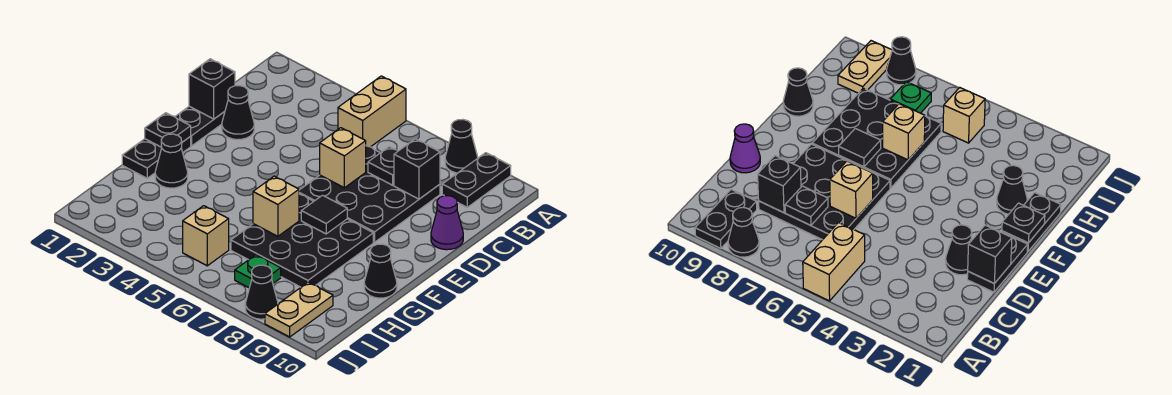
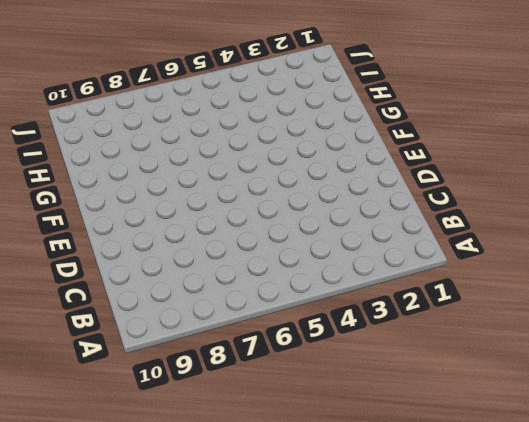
none -> tan 1x2 brick [338,76,406,147]
none -> black 1x1 cone [445,120,478,173]
none -> black 1x2 plate [442,153,511,207]

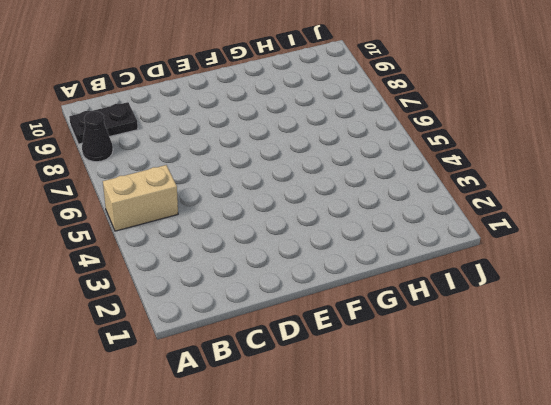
none -> black 3x3 plate [299,145,440,242]
none -> black 1x2 plate [175,106,225,146]
none -> black 1x1 cone [222,86,254,140]

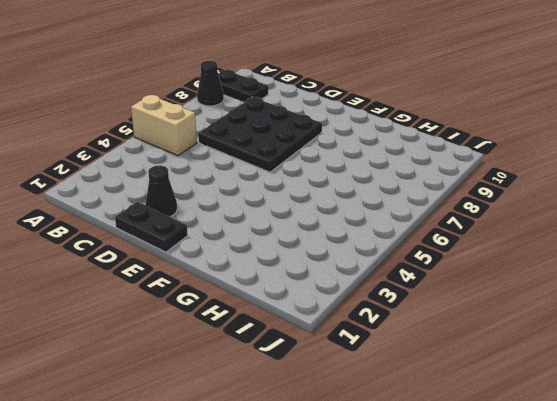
none -> purple 1x1 cone [431,196,463,250]
none -> black 1x2 plate [122,137,191,178]
none -> black 3x3 plate [231,194,373,287]

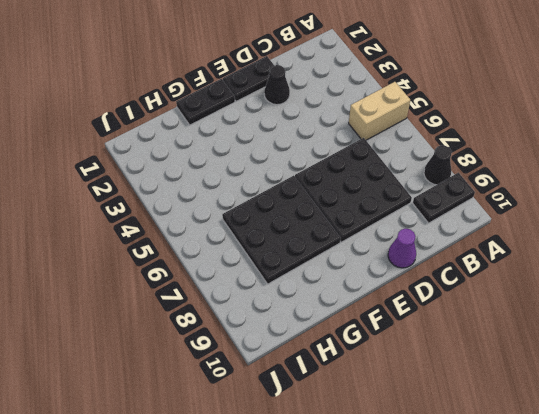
none -> black 1x1 cone [155,134,188,188]
none -> black 1x1 cone [364,244,397,298]
none -> tan 1x1 brick [183,206,229,266]

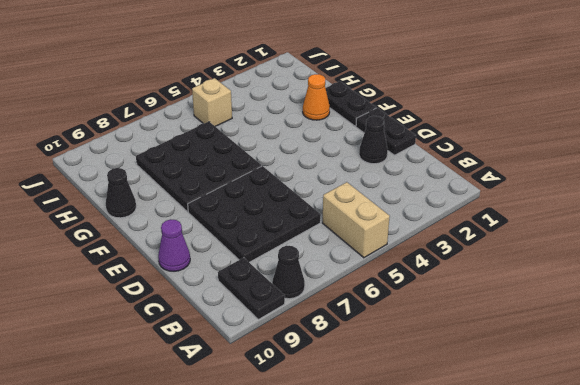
orange 1x1 cone [303,74,330,120] -> black 1x1 cone [155,134,188,188]
none -> green 1x1 plate [235,255,281,288]
none -> tan 1x2 plate [265,282,333,337]
none -> black 1x1 cone [245,265,278,319]

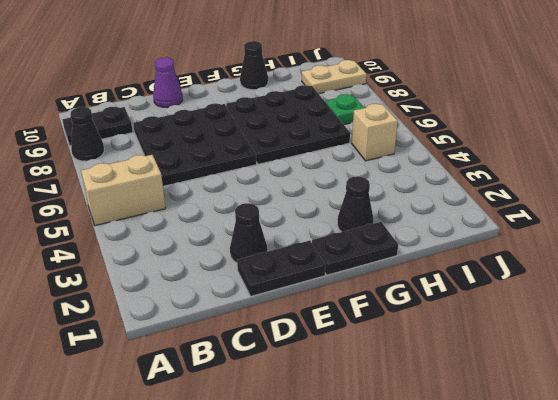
none -> black 1x1 cone [245,265,278,319]
none -> black 1x1 plate [368,147,398,185]
none -> black 1x1 brick [394,139,440,199]

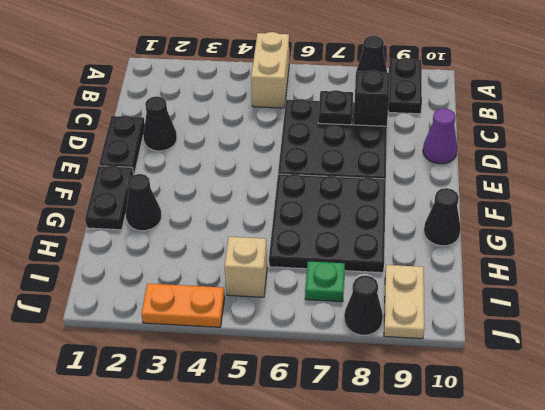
orange 1x2 plate [141,283,225,327] -> none
none -> black 1x1 brick [189,59,235,119]
none -> tan 1x1 brick [320,128,366,188]
none -> black 1x1 plate [145,113,191,147]

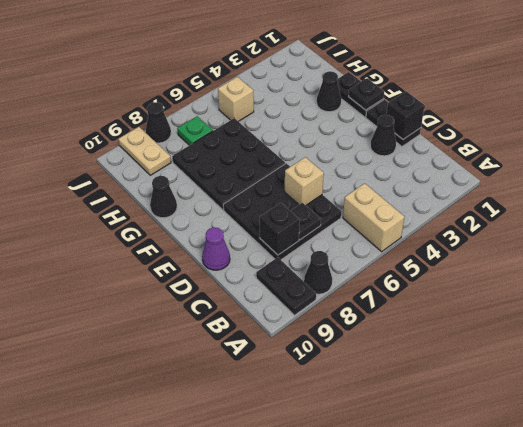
none -> black 1x1 tile [301,195,347,234]
none -> tan 1x1 brick [253,176,299,236]

